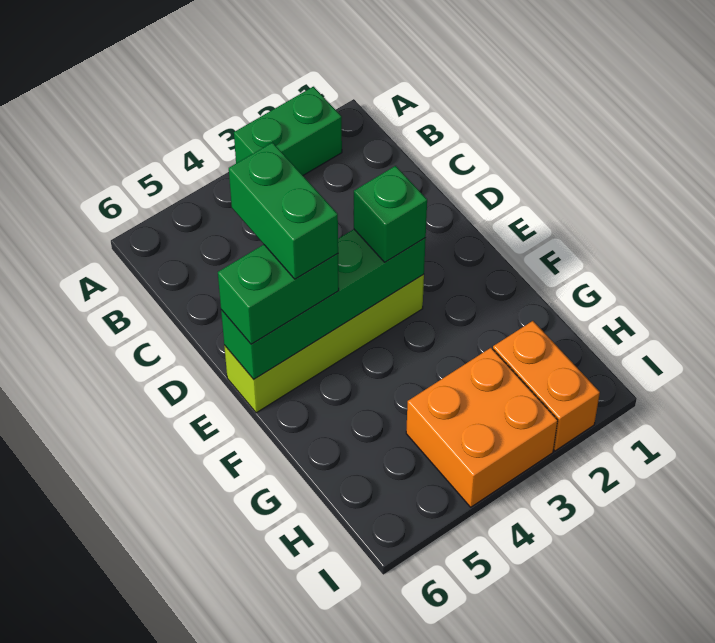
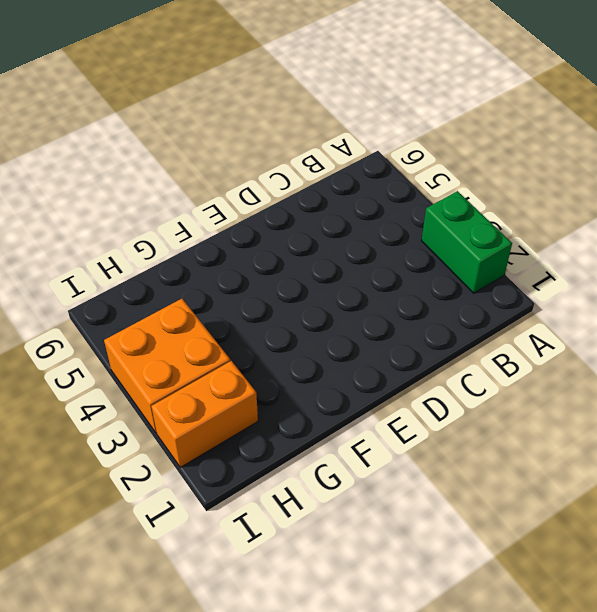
none -> lime 1x4 brick [224,274,424,413]
none -> green 1x4 brick [221,229,426,379]

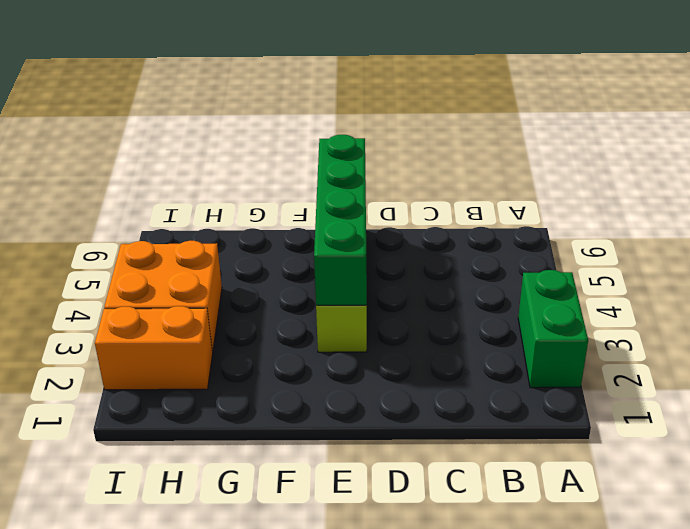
none -> green 1x1 brick [354,166,427,262]
none -> green 1x2 brick [218,245,339,344]

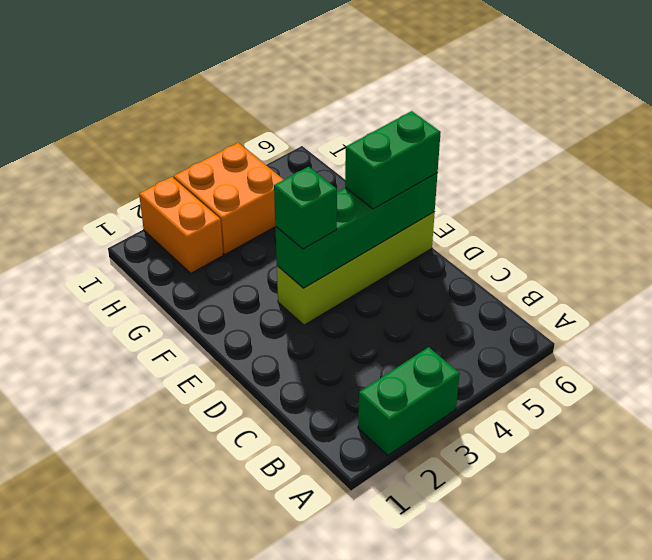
none -> green 1x2 brick [229,143,338,279]

